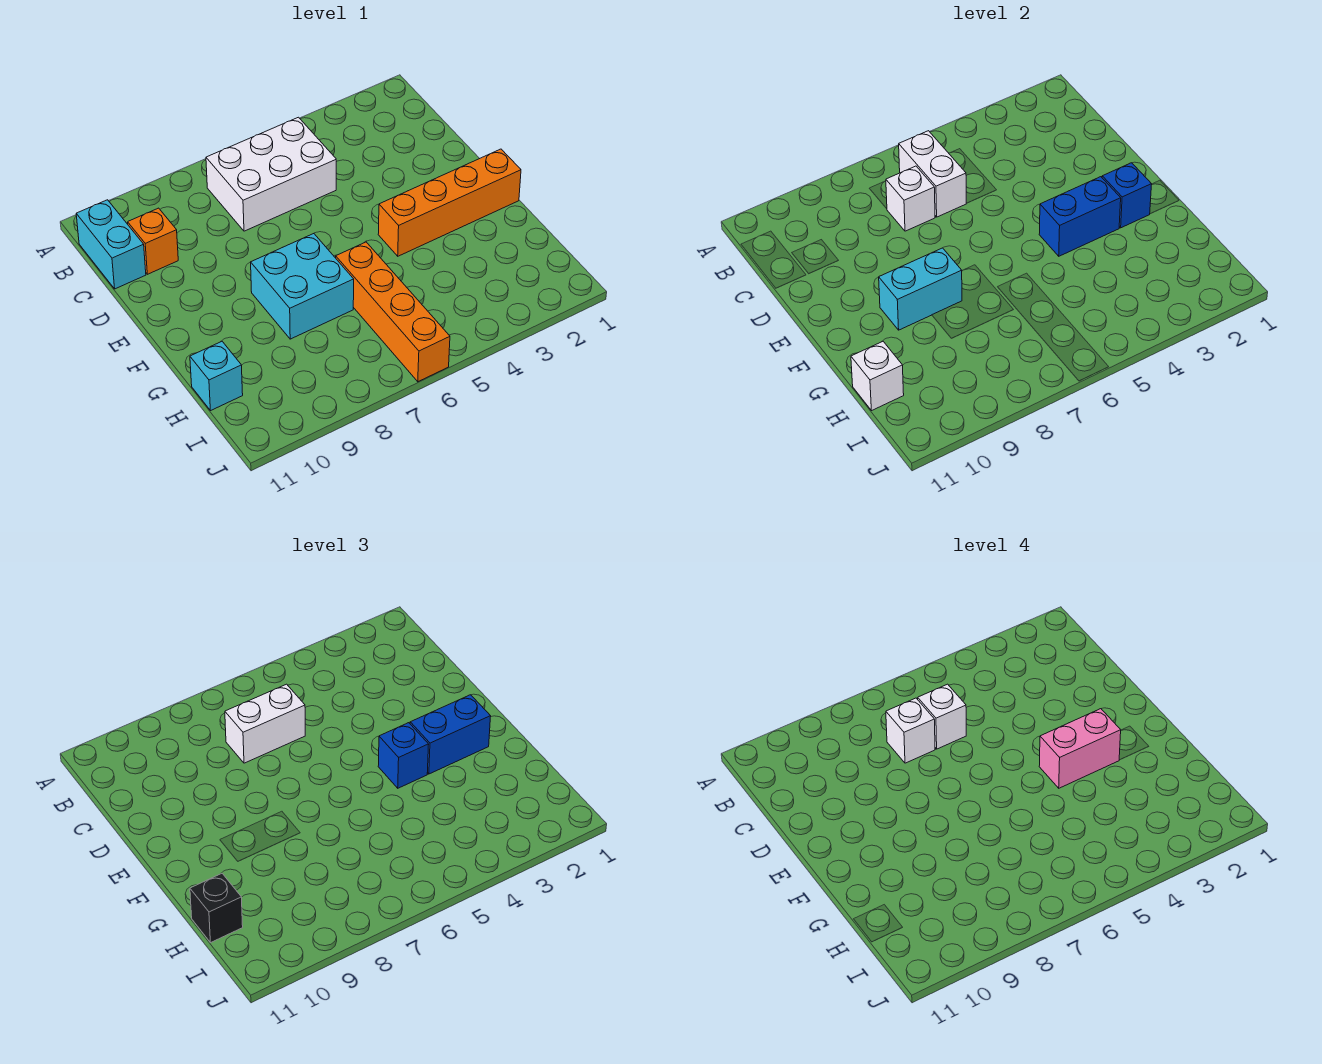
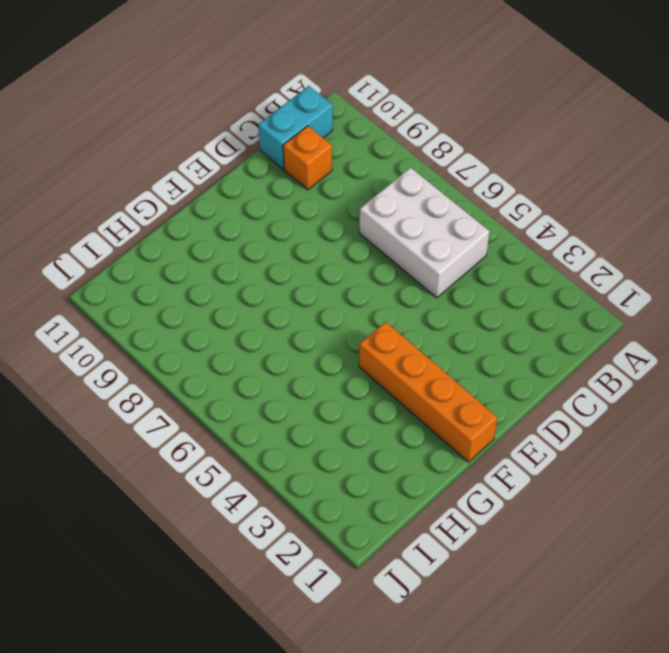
none -> cyan 2x2 brick [251,234,354,339]
none -> orange 1x4 brick [336,242,450,382]
none -> cyan 1x1 brick [190,342,243,411]

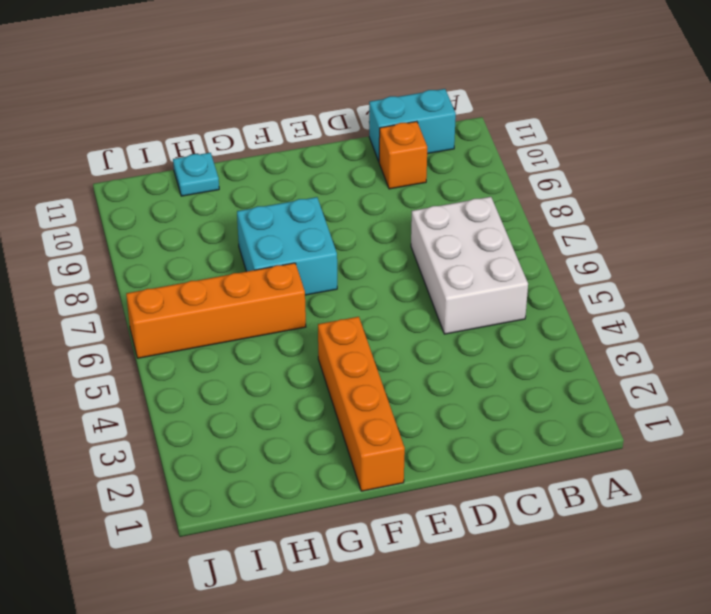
cyan 1x1 plate [173,153,219,196] -> cyan 1x1 brick [190,342,243,411]
none -> white 1x2 brick [899,131,966,217]
none -> white 1x1 brick [886,166,935,231]
none -> blue 1x1 brick [1102,163,1152,228]

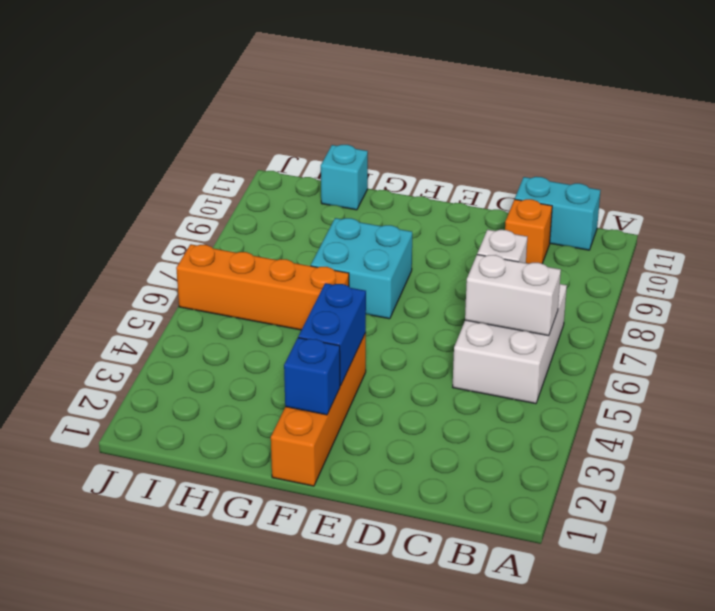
none -> cyan 1x2 brick [879,248,962,330]
none -> white 1x1 brick [851,342,904,411]
none -> white 1x2 brick [225,684,305,763]

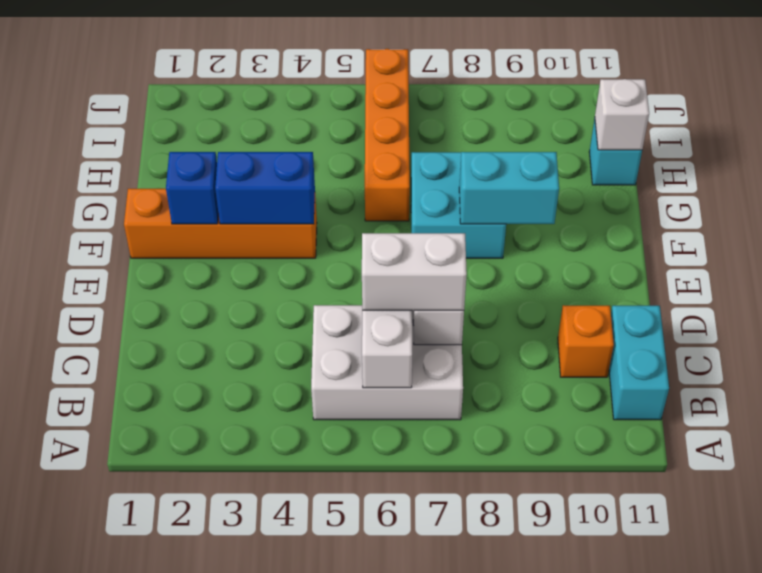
none -> blue 1x2 brick [410,695,491,774]
none -> blue 1x1 brick [378,723,429,788]
none -> black 1x1 brick [190,874,243,943]

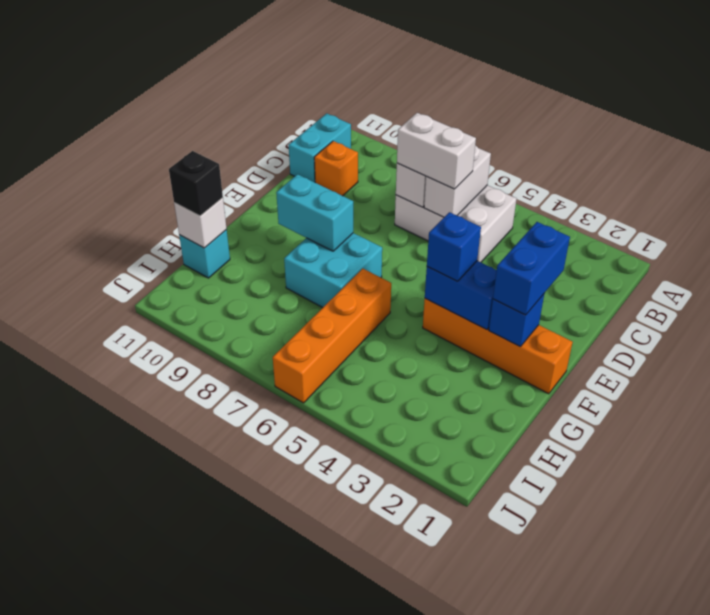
blue 1x2 brick [493,222,570,315] -> blue 1x2 brick turned to [410,695,491,774]
none -> white 1x1 brick [918,684,966,749]
none -> white 1x1 brick [886,698,935,763]
none -> pink 1x2 brick [1039,709,1121,788]

